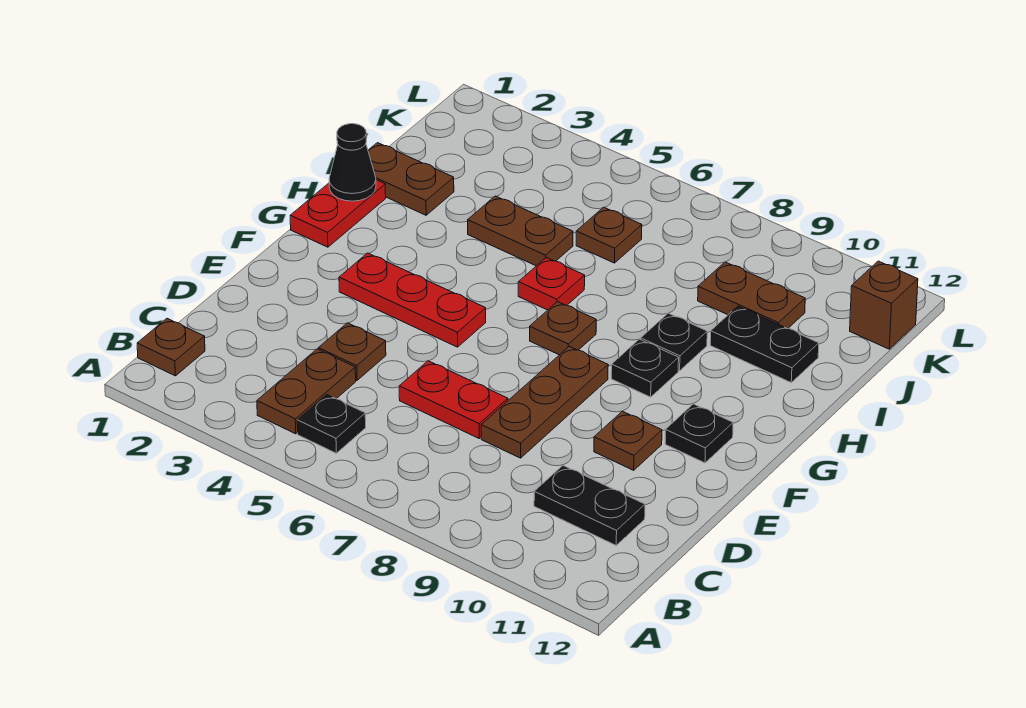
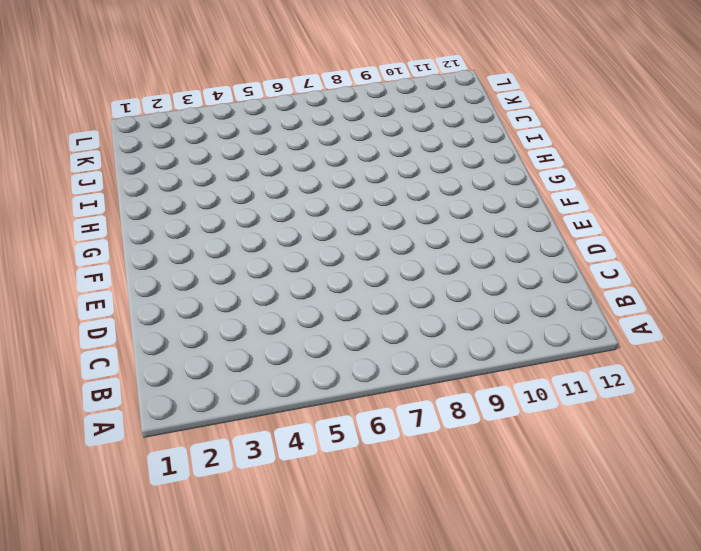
none -> brown 1x1 plate [137,319,205,376]
none -> brown 1x2 plate [257,349,356,434]
none -> black 1x1 plate [297,395,366,453]

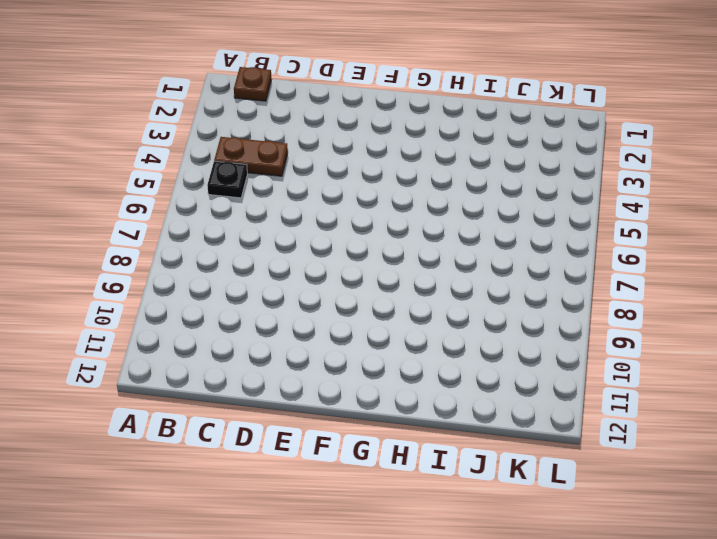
none -> black 1x2 plate [534,466,645,545]
none -> brown 1x1 plate [319,323,386,380]
none -> red 1x2 plate [399,361,508,438]

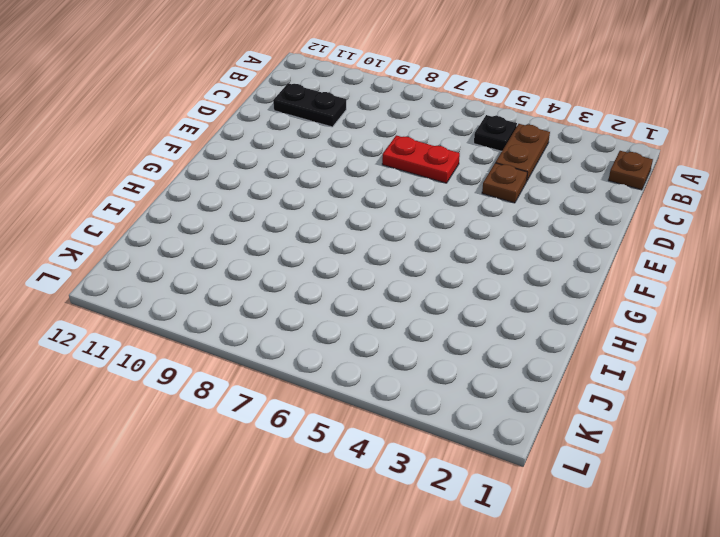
none -> brown 1x3 plate [481,347,608,458]
none -> brown 1x1 plate [594,411,662,470]
none -> red 1x3 plate [339,253,486,347]

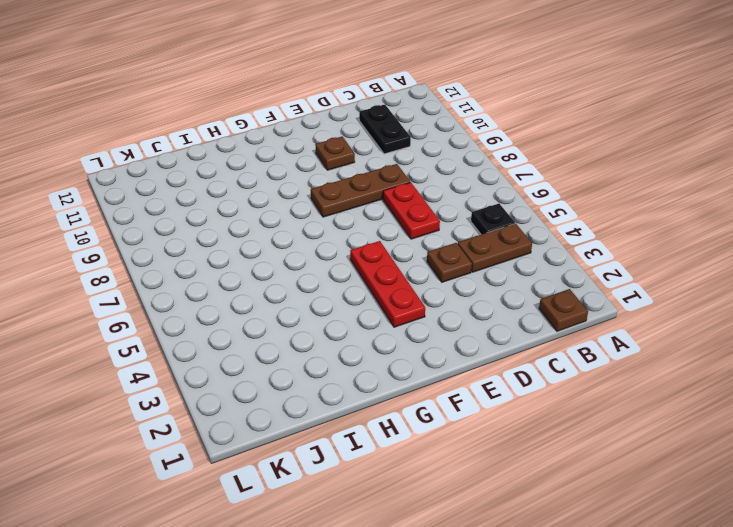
none -> black 1x1 plate [665,404,733,463]
none -> red 1x2 plate [290,180,386,247]
none -> brown 1x1 plate [530,302,596,355]

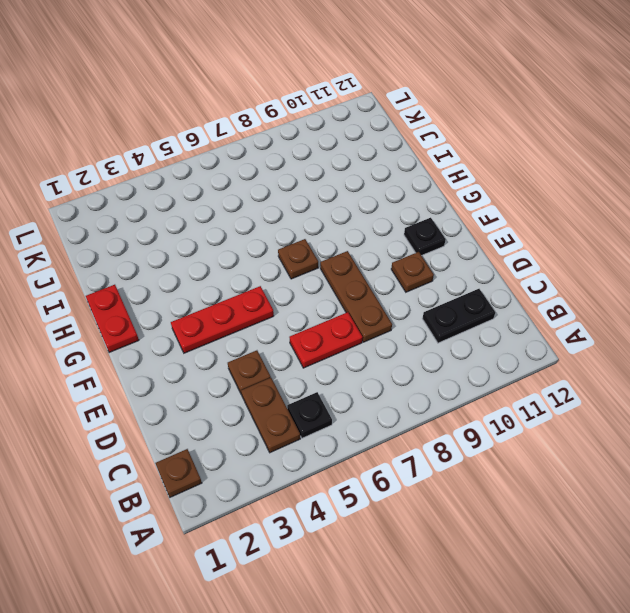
none -> black 1x1 plate [611,339,679,397]
none -> red 1x1 plate [518,258,585,310]
none -> black 1x1 plate [641,313,707,371]

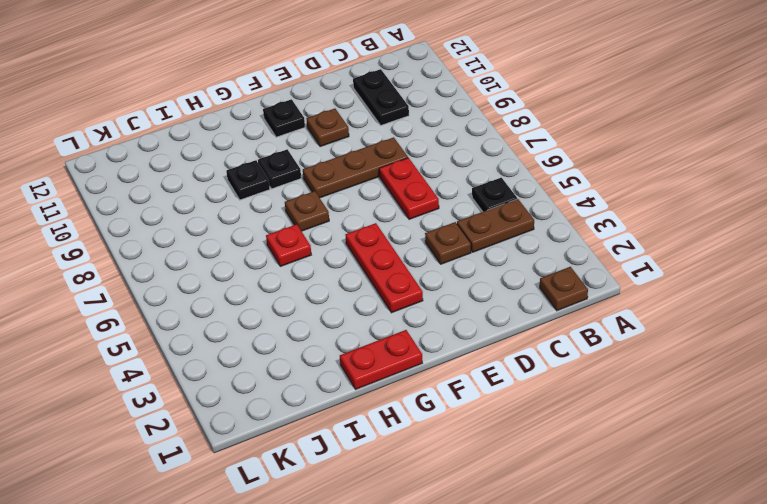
none -> brown 1x2 plate [368,143,454,215]
none -> brown 1x2 plate [468,196,573,266]
none -> black 1x2 plate [710,306,819,382]

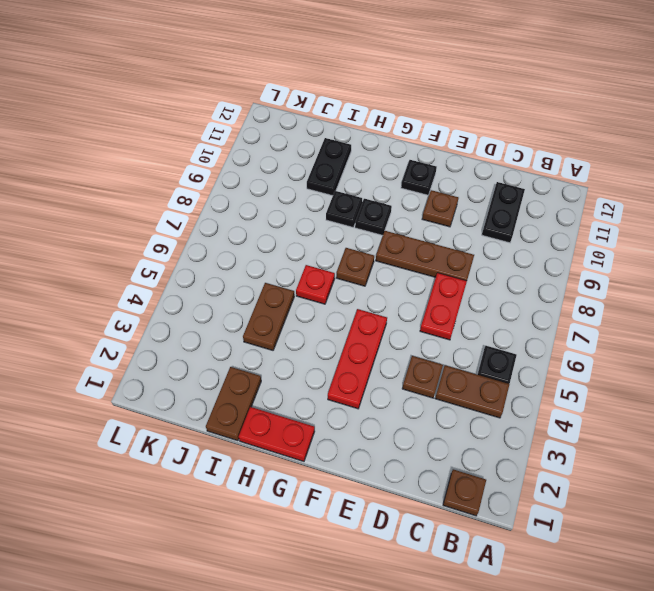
none -> brown 1x1 plate [576,207,642,263]
none -> brown 1x2 plate [698,262,805,329]
none -> brown 1x1 brick [850,261,918,349]

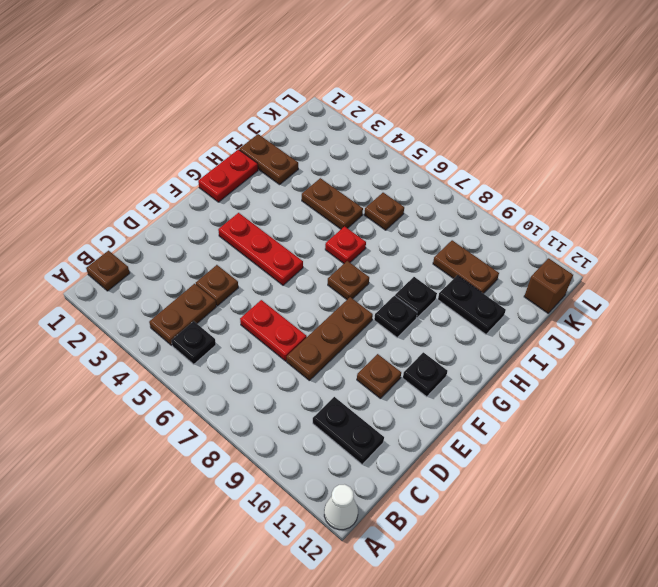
white 1x1 cone [324,484,358,530] -> none
none -> black 1x1 cone [329,124,376,201]

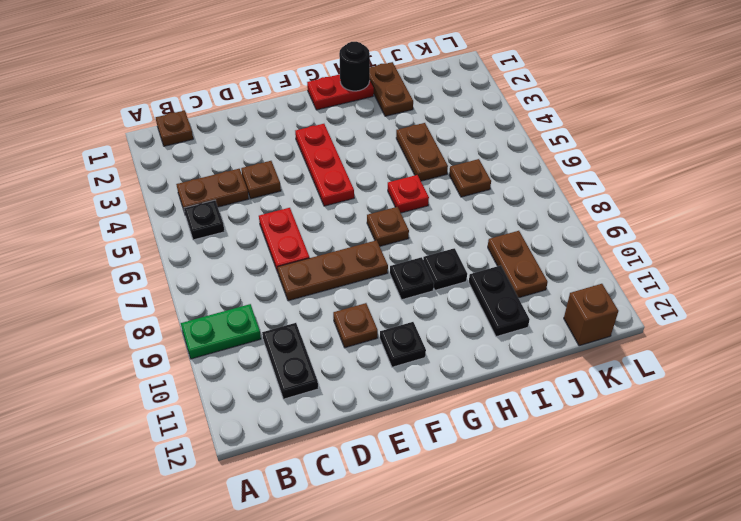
green 1x2 plate [181,304,261,359] -> none
black 1x1 round brick [339,42,370,91] -> black 1x1 cone [329,124,376,201]

